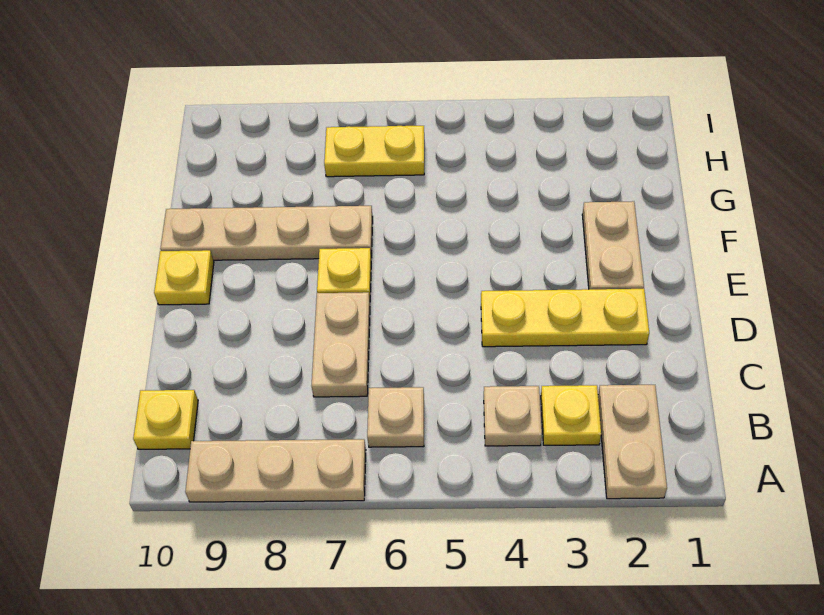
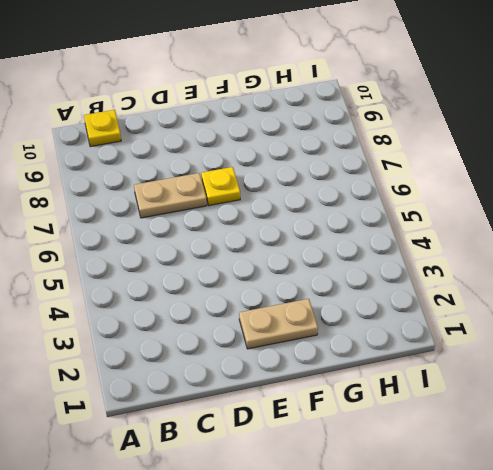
none -> tan 1x2 plate [598,385,667,499]
none -> tan 1x3 plate [185,439,366,502]
none -> yellow 1x1 plate [541,385,601,445]

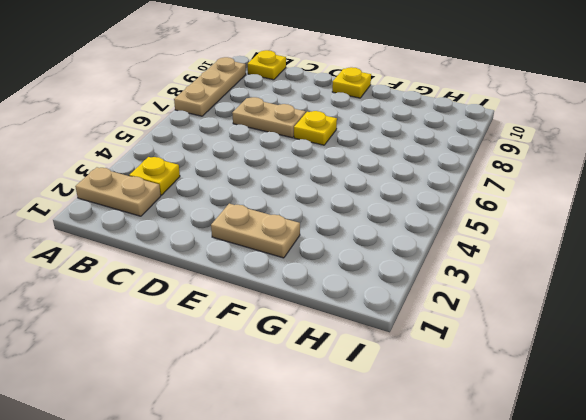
none -> tan 1x1 plate [484,386,542,446]
none -> tan 1x1 plate [367,387,424,447]
none -> yellow 1x3 plate [481,289,649,347]

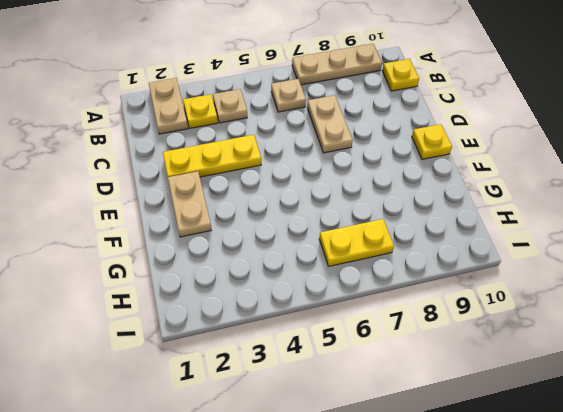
none -> yellow 1x1 plate [317,248,371,298]
none -> tan 1x4 plate [160,206,373,260]

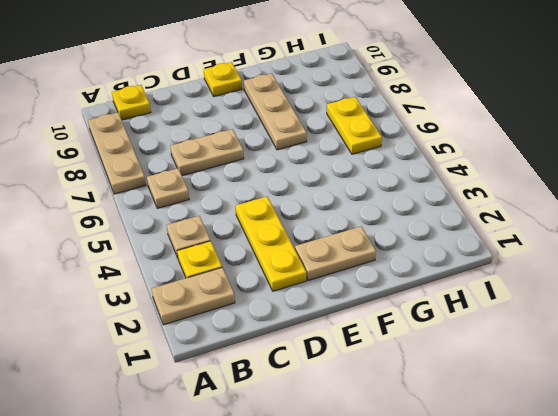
tan 1x3 plate [244,73,307,150] -> tan 1x4 plate [160,206,373,260]
none -> yellow 1x1 plate [317,248,371,298]

